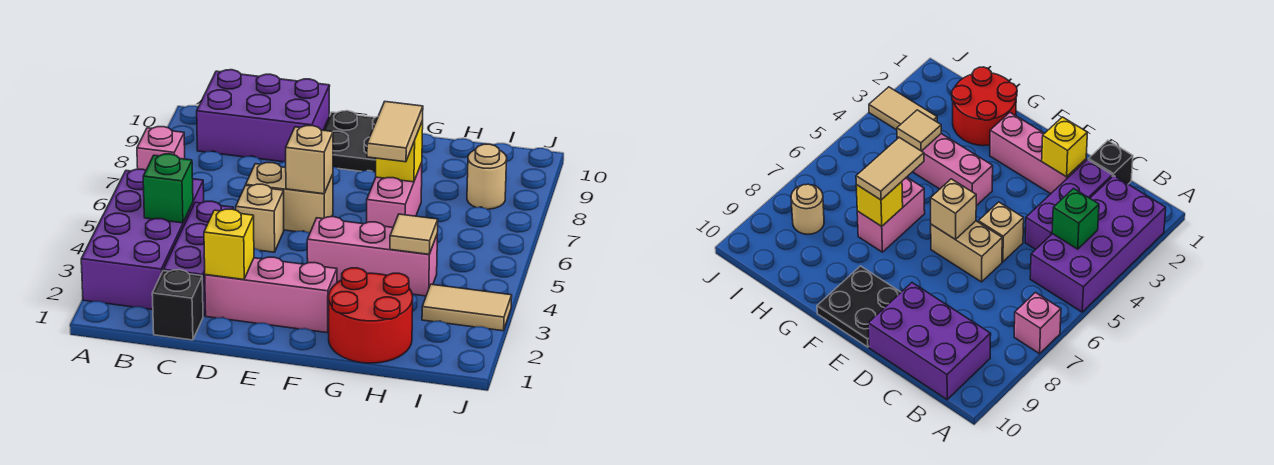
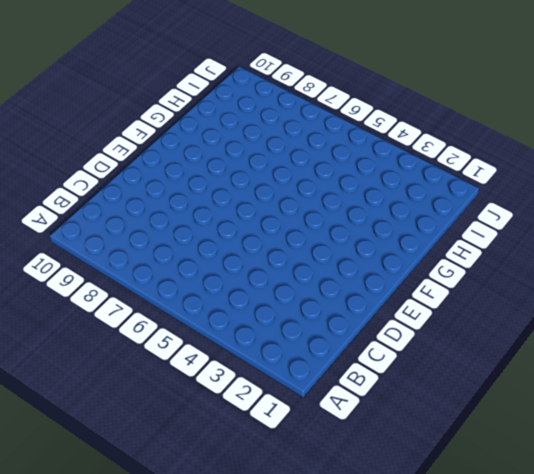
none -> purple 2x4 brick [81,169,204,310]
none -> pink 1x1 brick [137,127,185,170]
none -> purple 2x3 brick [197,70,330,162]

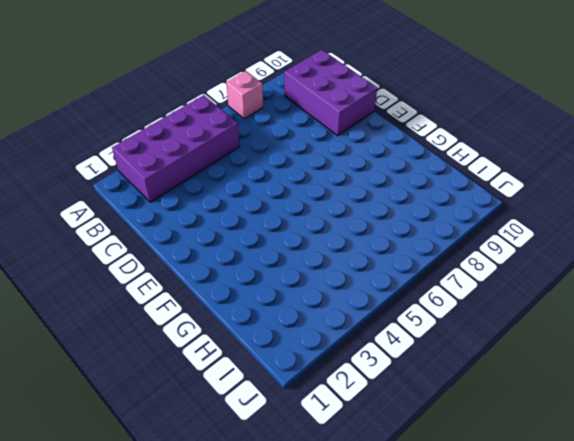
none -> black 1x1 brick [152,270,203,340]
none -> purple 1x3 brick [163,201,233,316]
none -> pink 1x3 brick [205,257,337,333]

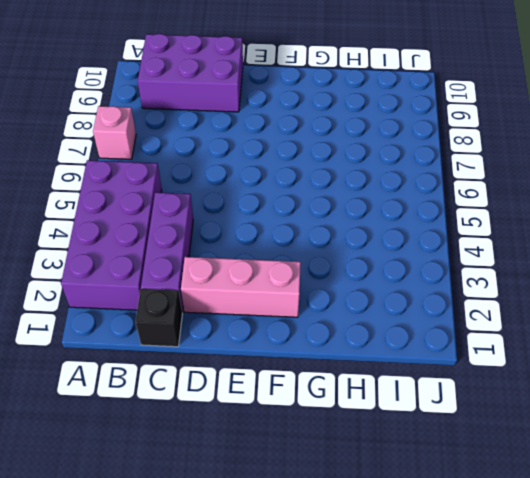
none -> tan 1x1 brick [236,184,284,252]
none -> tan 1x2 brick [246,163,333,233]
none -> black 2x2 plate [324,111,378,172]

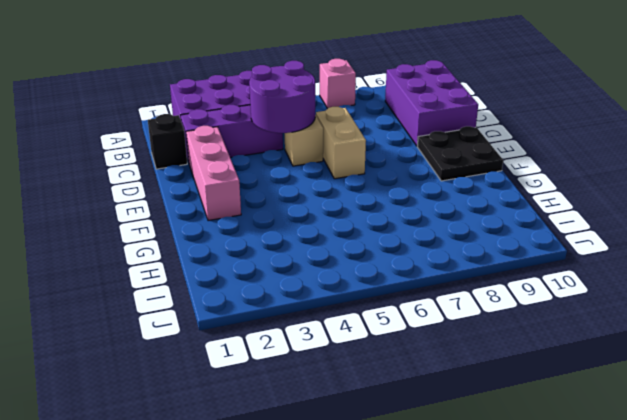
purple 2x2 round brick [249,61,315,133] -> none
none -> pink 1x3 brick [307,217,438,296]
none -> red 2x2 round brick [329,268,413,363]
none -> pink 1x2 brick [367,163,422,227]

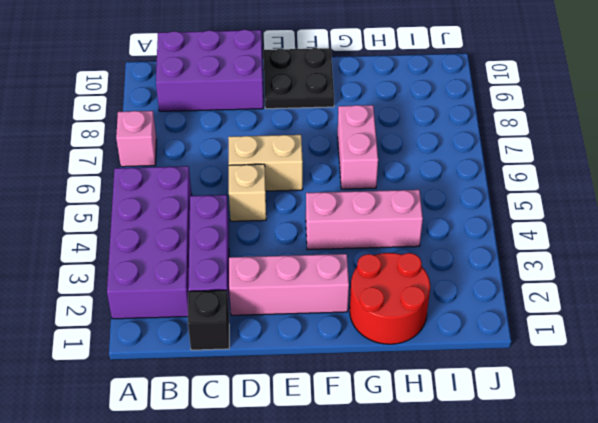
none -> tan 1x2 tile [422,284,512,331]
none -> tan 1x1 round brick [467,144,507,209]
none -> green 1x1 brick [143,154,193,223]

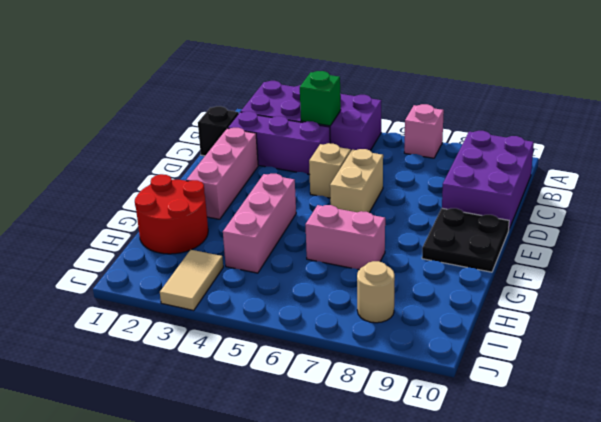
none -> yellow 1x1 brick [204,209,254,279]
none -> tan 1x1 brick [286,126,333,194]
none -> yellow 1x1 brick [376,121,423,182]

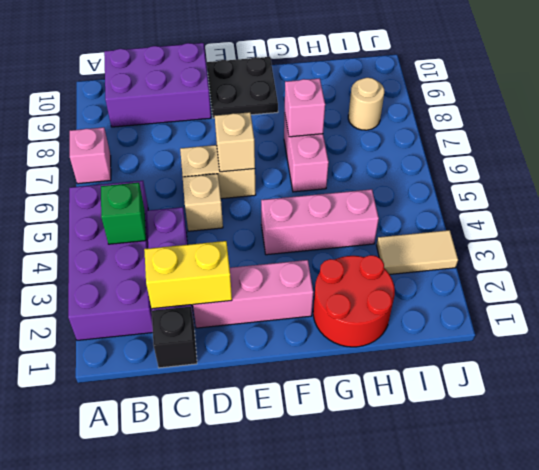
yellow 1x2 brick [144,241,232,309] -> yellow 1x1 brick [204,209,254,279]
pink 1x1 brick [285,78,325,137] -> yellow 1x1 brick [376,121,423,182]
none -> tan 1x1 tile [390,214,438,254]
none -> tan 1x2 tile [367,102,423,162]

